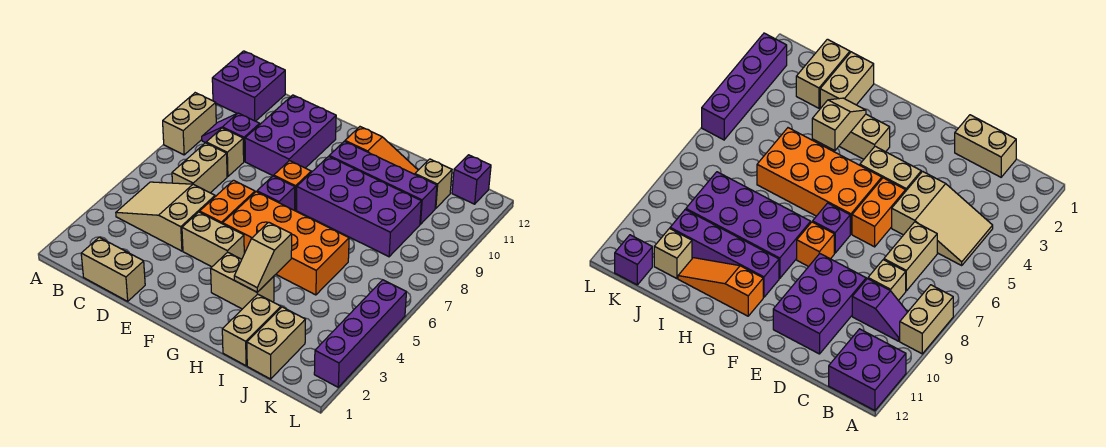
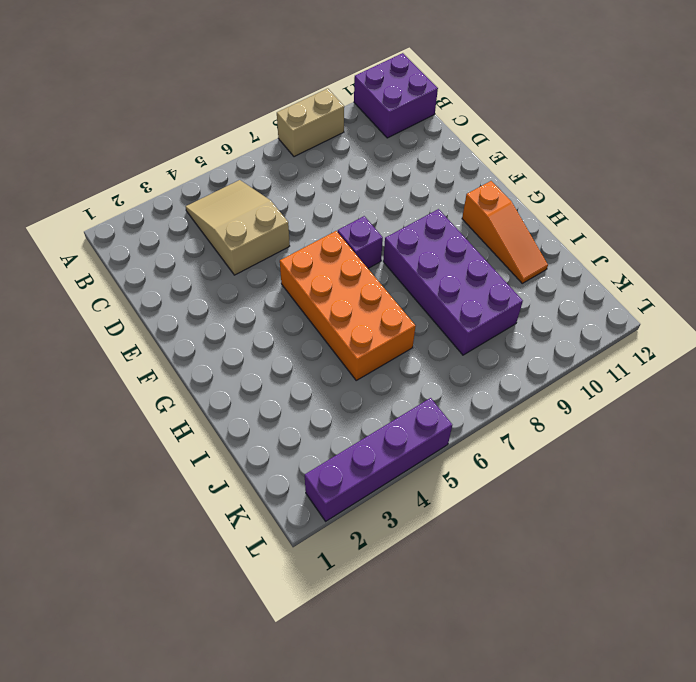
none -> purple 1x2 slope [202,113,260,161]
none -> tan 1x2 brick [81,237,145,301]
none -> tan 1x2 brick [172,143,227,193]

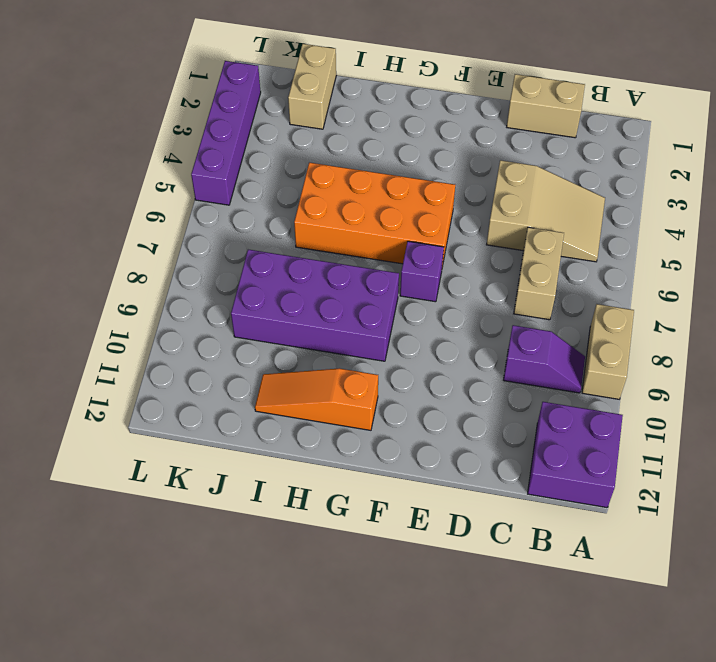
none -> tan 1x1 brick [206,128,244,177]
none -> purple 2x3 brick [245,95,336,176]
none -> tan 1x2 brick [182,212,244,267]

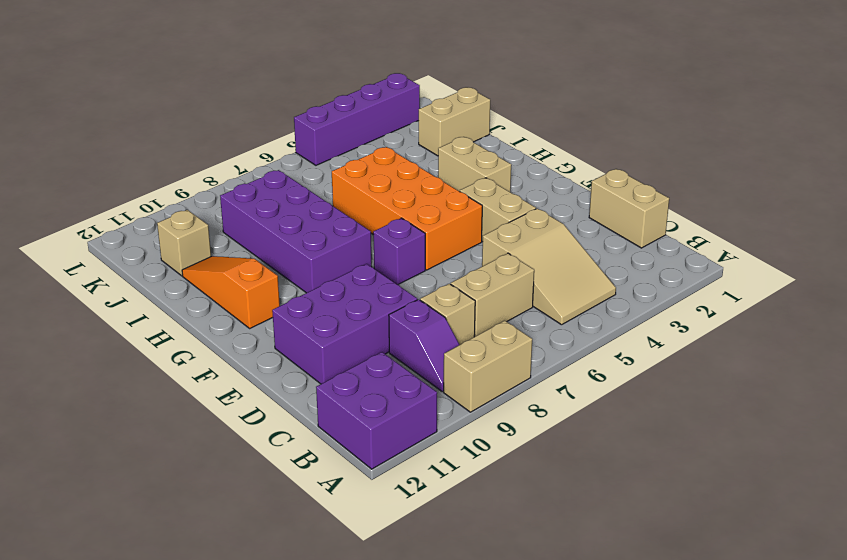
none -> orange 1x2 brick [200,180,255,224]
none -> orange 1x1 brick [274,161,311,210]
none -> purple 1x4 brick [329,141,437,224]

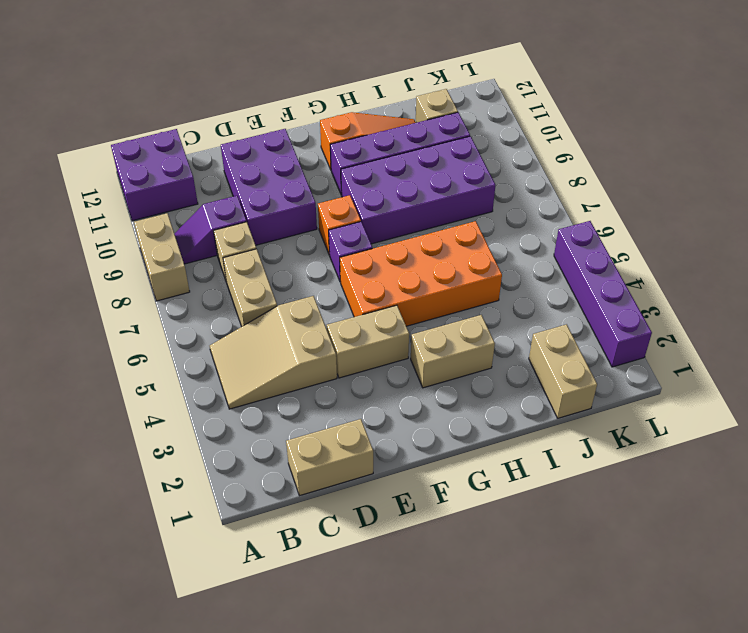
none -> orange 1x2 brick [200,180,255,224]
none -> tan 1x2 brick [222,294,281,366]
none -> purple 1x1 brick [452,155,491,204]

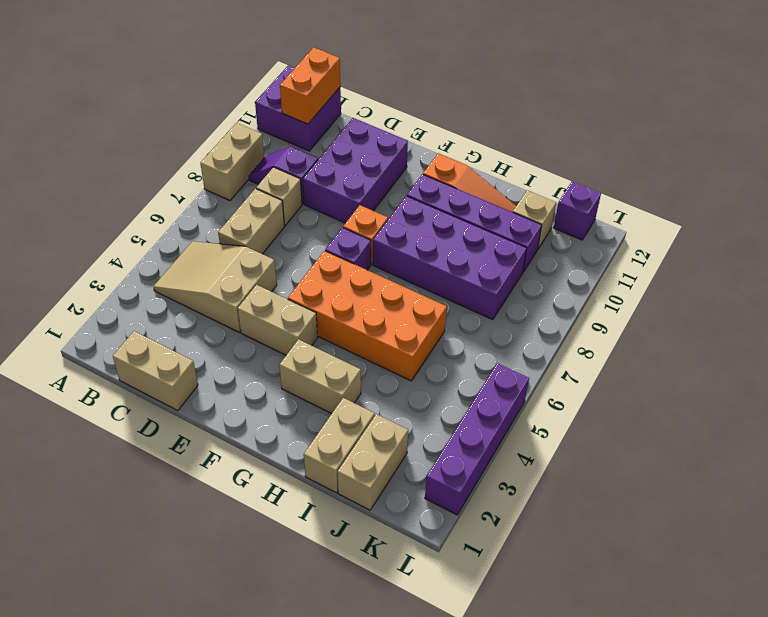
orange 1x2 brick [280,47,340,124] -> orange 1x2 brick moved to [200,180,255,224]
none -> tan 1x2 slope [234,222,292,292]

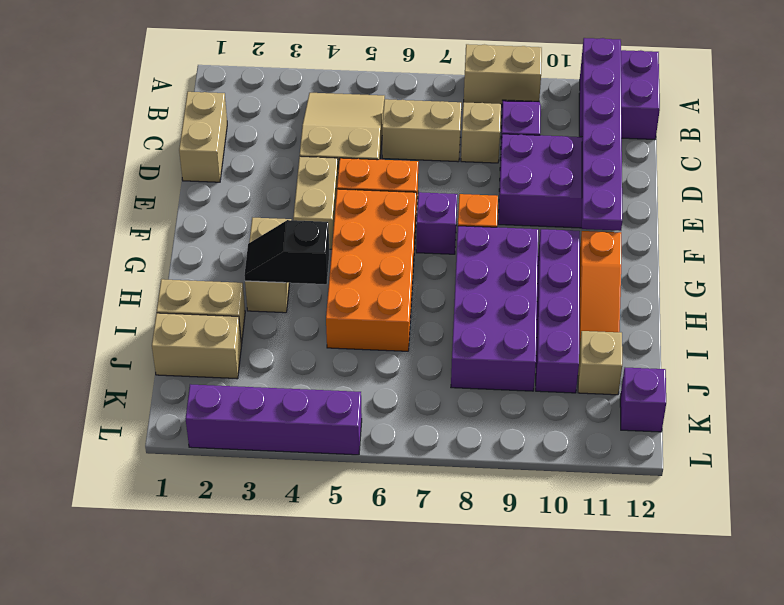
purple 1x6 plate [582,38,622,231] -> none
black 1x2 slope [244,220,329,284] -> tan 1x2 slope [234,222,292,292]

